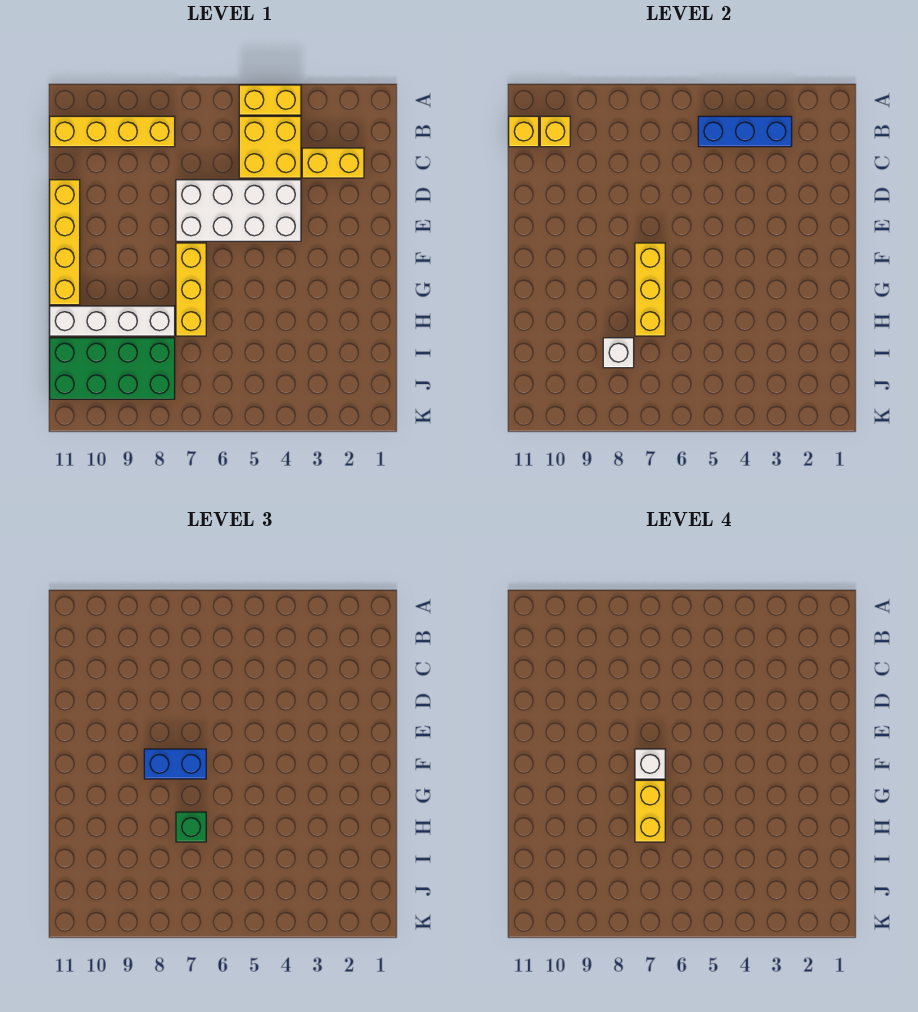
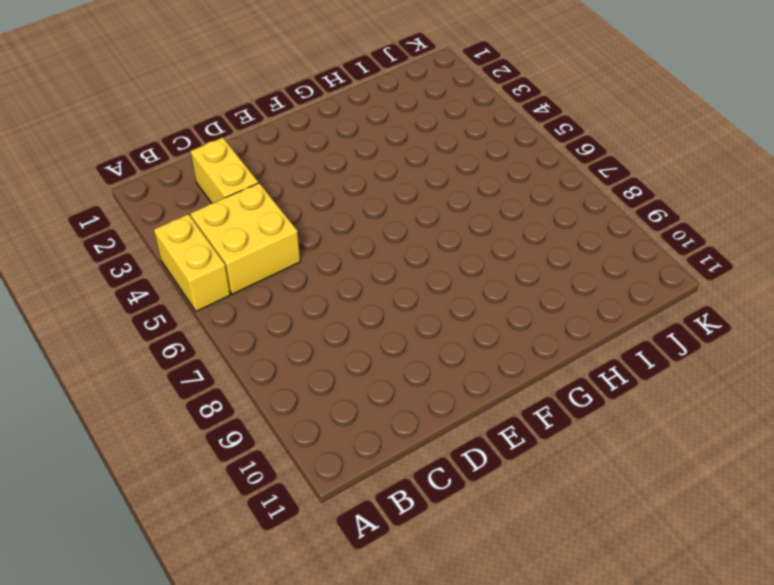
none -> yellow 1x4 brick [50,116,175,147]
none -> white 2x4 brick [176,180,301,241]
none -> yellow 1x4 brick [50,180,80,305]

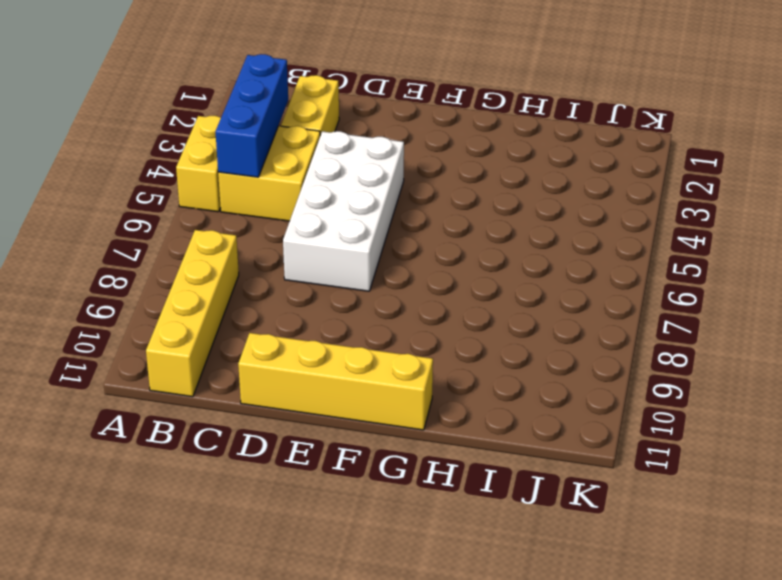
none -> yellow 1x3 brick [176,243,206,336]
none -> white 1x4 brick [50,306,175,336]
none -> green 2x4 brick [50,338,175,399]

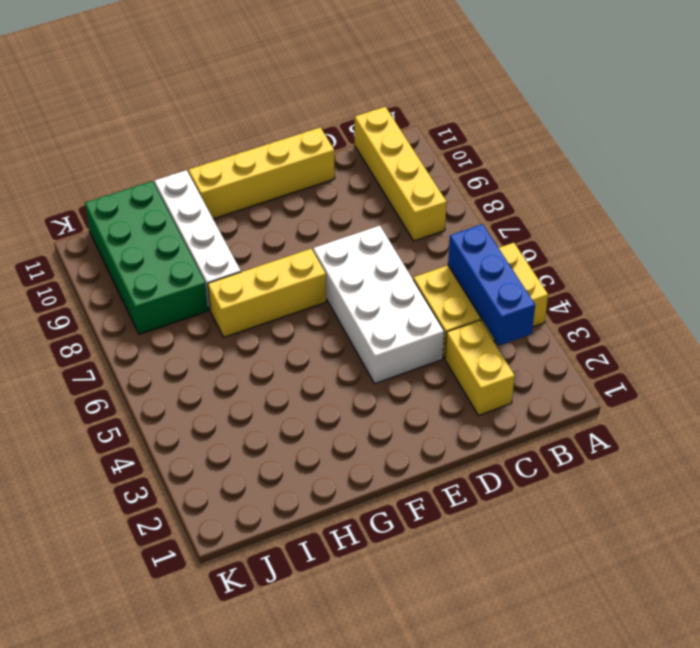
none -> yellow 1x1 brick [540,116,570,147]
none -> yellow 1x1 brick [509,116,539,147]
none -> yellow 1x3 brick [635,243,665,336]

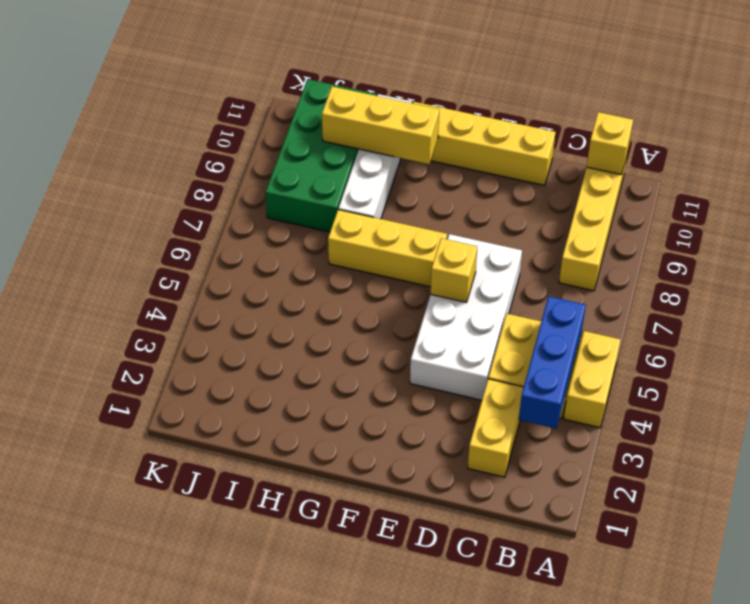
yellow 1x1 brick [431,238,477,302] -> yellow 1x1 brick moved to [540,116,570,147]
yellow 1x3 brick [322,87,439,164] -> yellow 1x3 brick moved to [635,243,665,336]
none -> white 1x1 brick [603,338,634,368]
none -> blue 1x2 brick [144,749,206,779]
none -> green 1x1 brick [176,812,206,842]

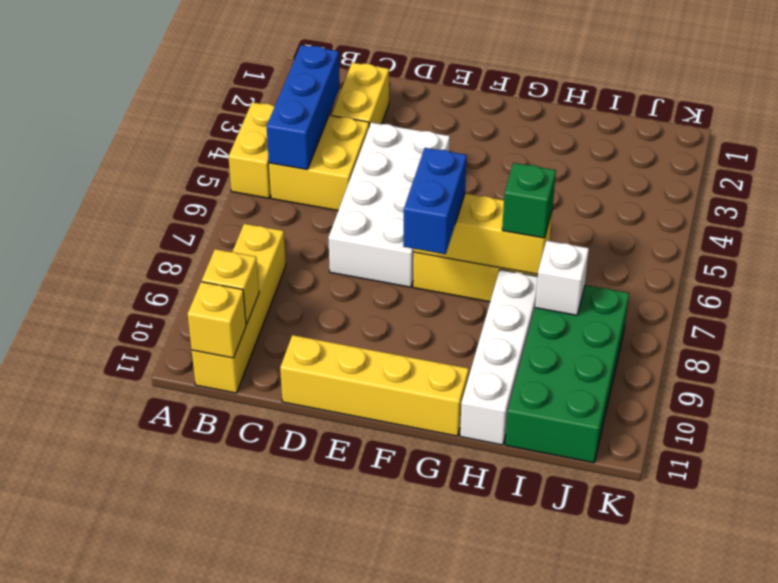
none -> white 1x1 brick [635,749,665,779]
none -> yellow 1x2 brick [635,780,665,842]

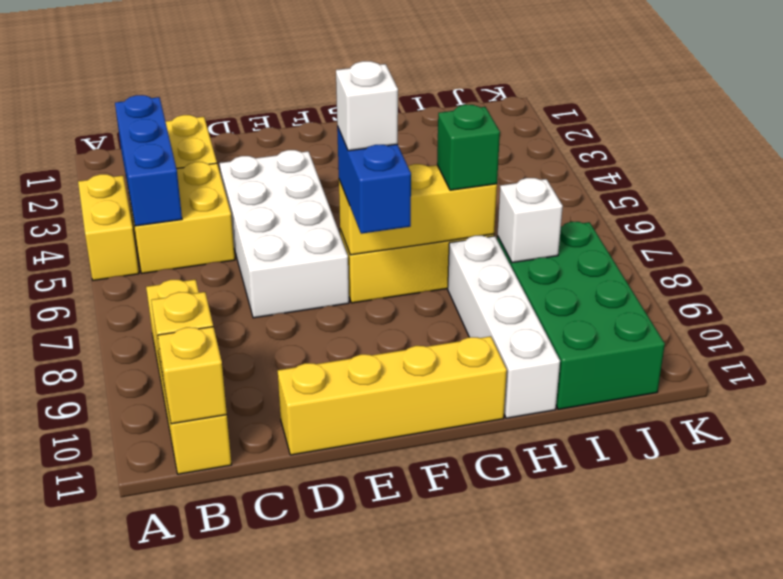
none -> yellow 1x2 brick [635,780,665,842]

